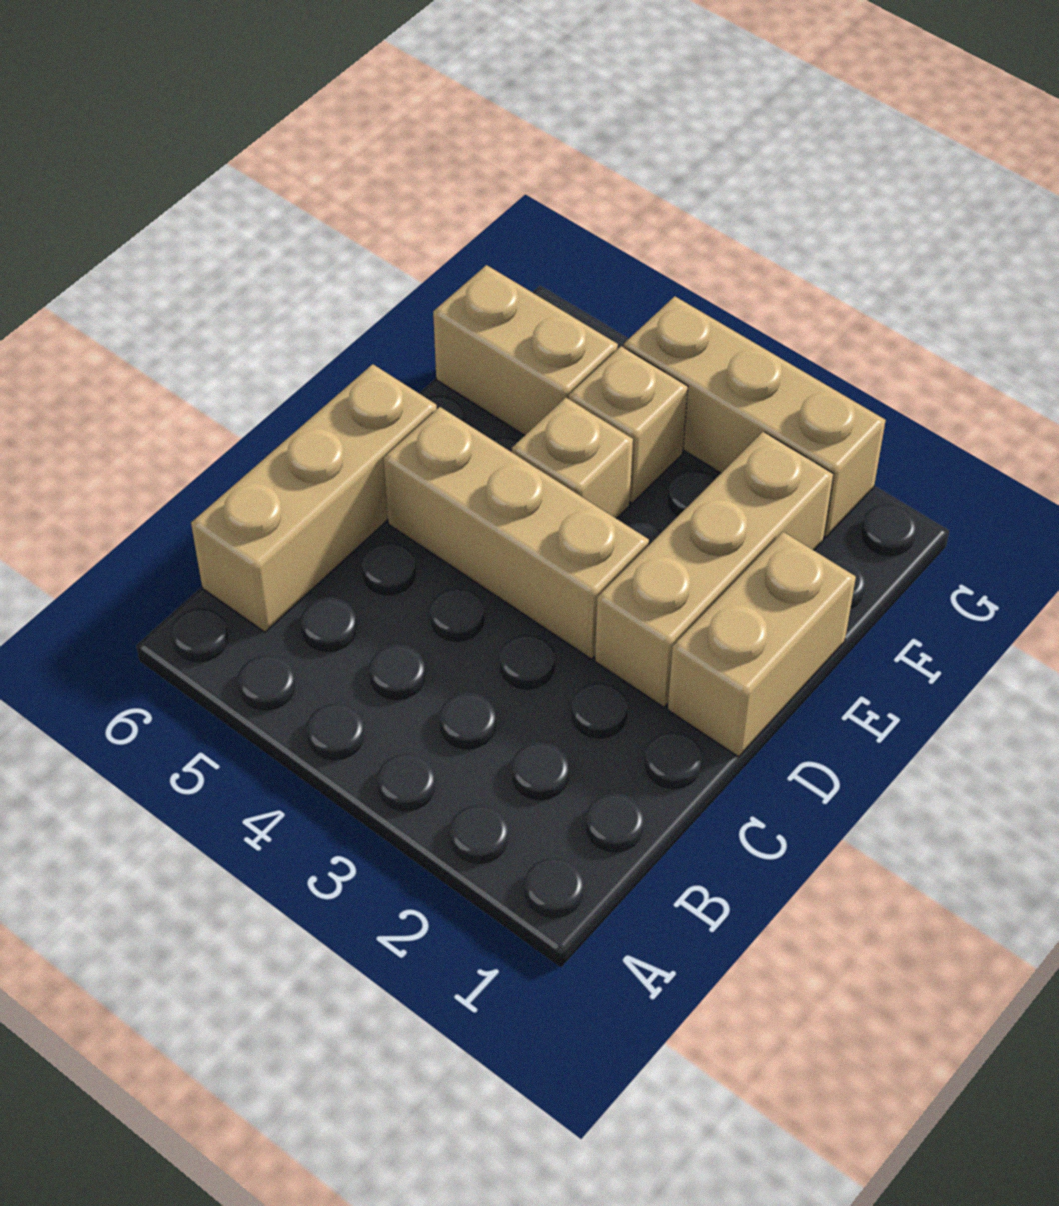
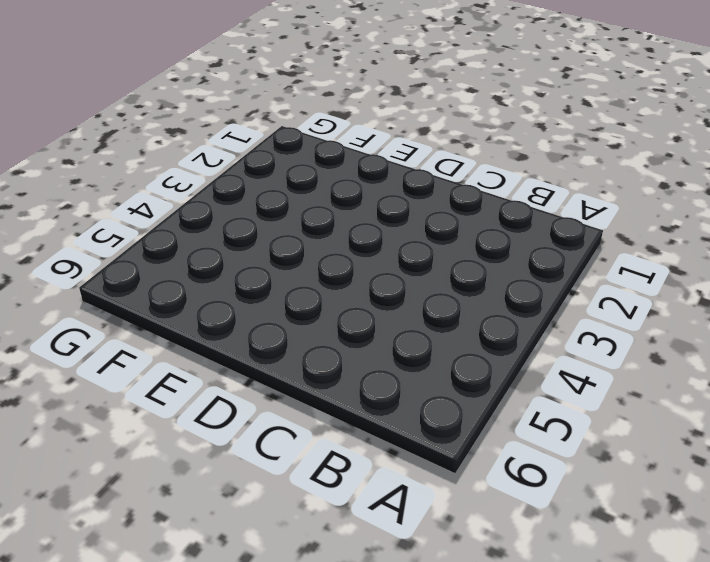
none -> tan 1x3 brick [191,364,437,632]
none -> tan 1x2 brick [668,532,856,757]

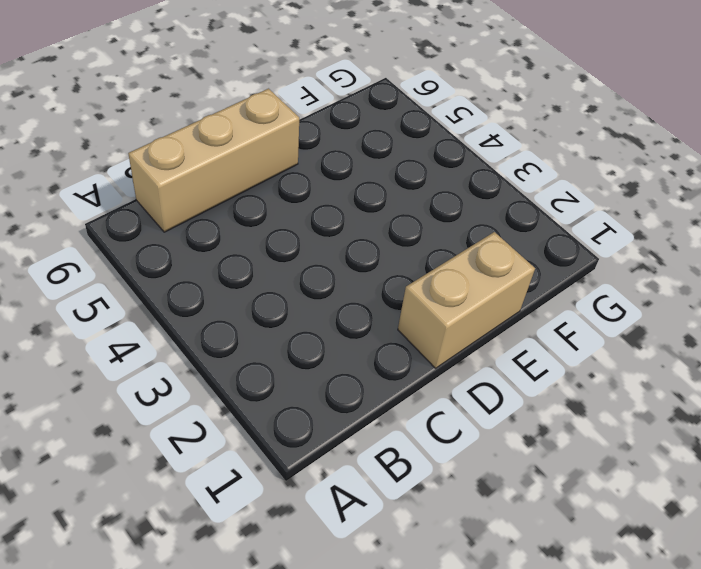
none -> tan 1x3 brick [595,432,833,707]
none -> tan 1x3 brick [384,407,649,659]

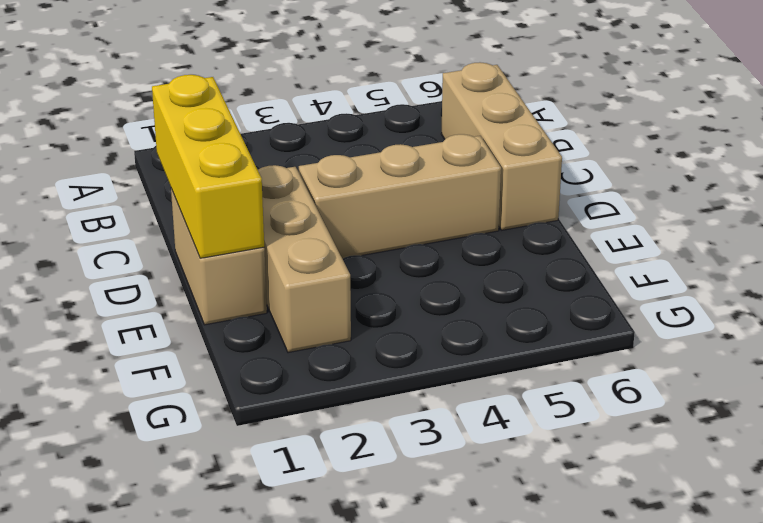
yellow 1x3 brick [152,75,264,258] -> none
none -> tan 1x1 brick [512,398,633,519]
none -> tan 1x1 brick [569,346,688,503]

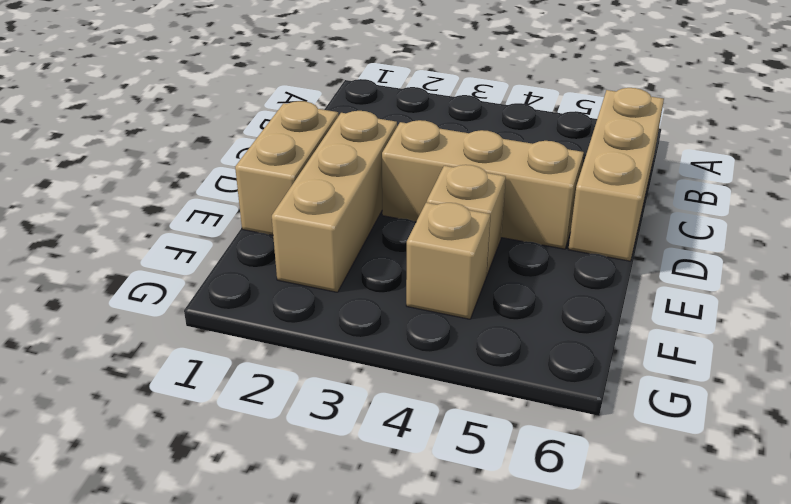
none -> tan 1x2 brick [433,265,618,436]
none -> tan 1x3 brick [624,296,886,538]

